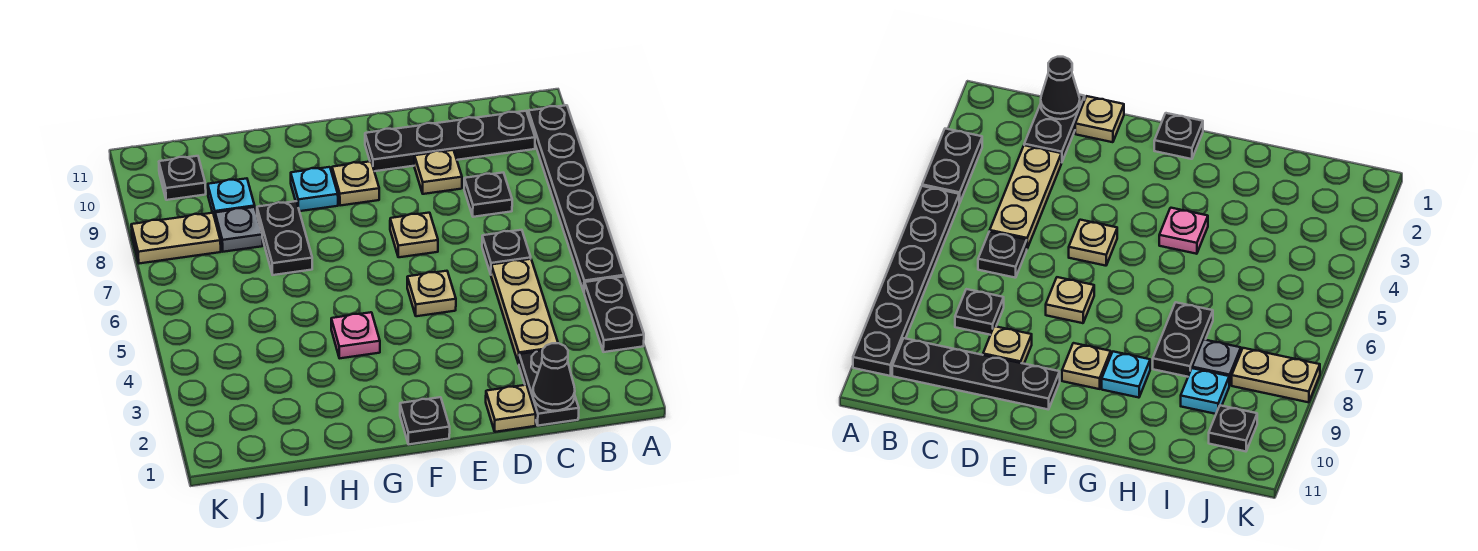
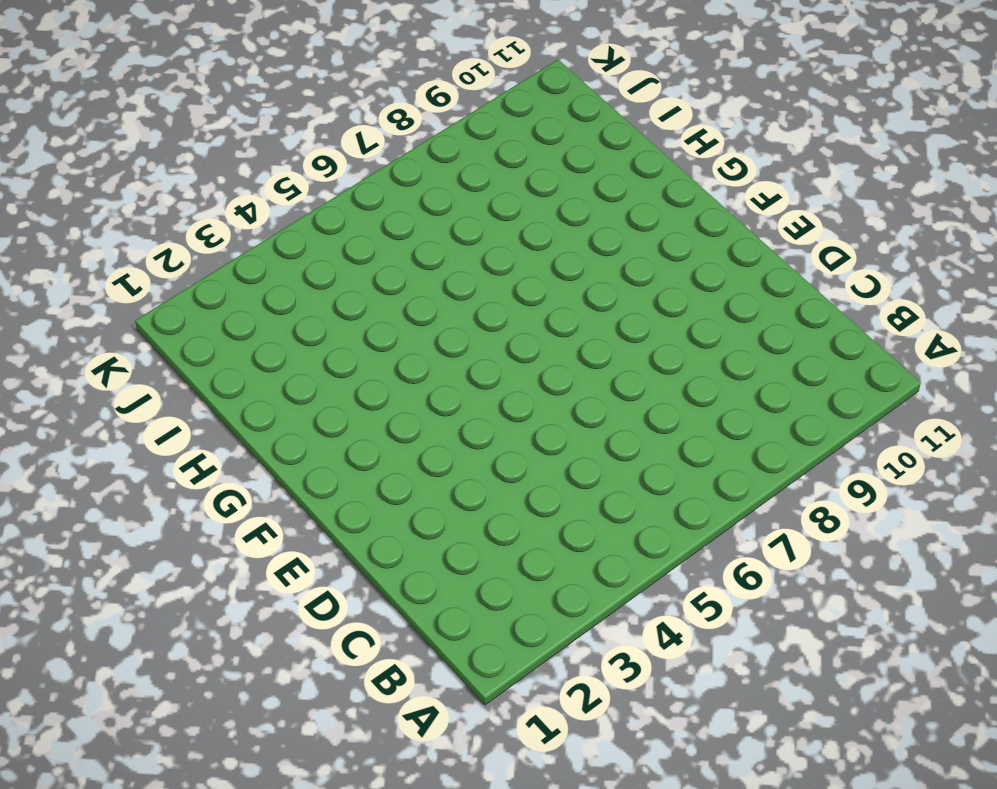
none -> black 1x2 plate [584,277,644,352]
none -> black 1x6 plate [528,105,624,291]
none -> black 1x4 plate [365,111,535,171]

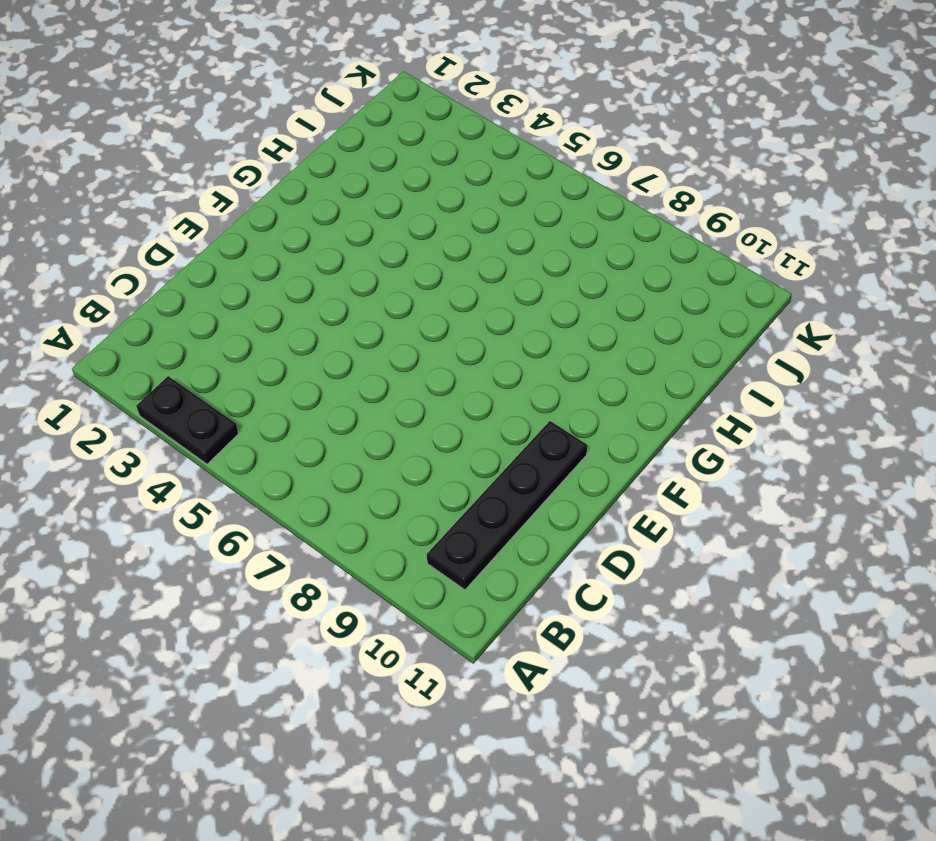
none -> black 1x6 plate [528,105,624,291]
none -> black 1x2 plate [519,350,579,426]
none -> tan 1x3 plate [491,259,558,364]

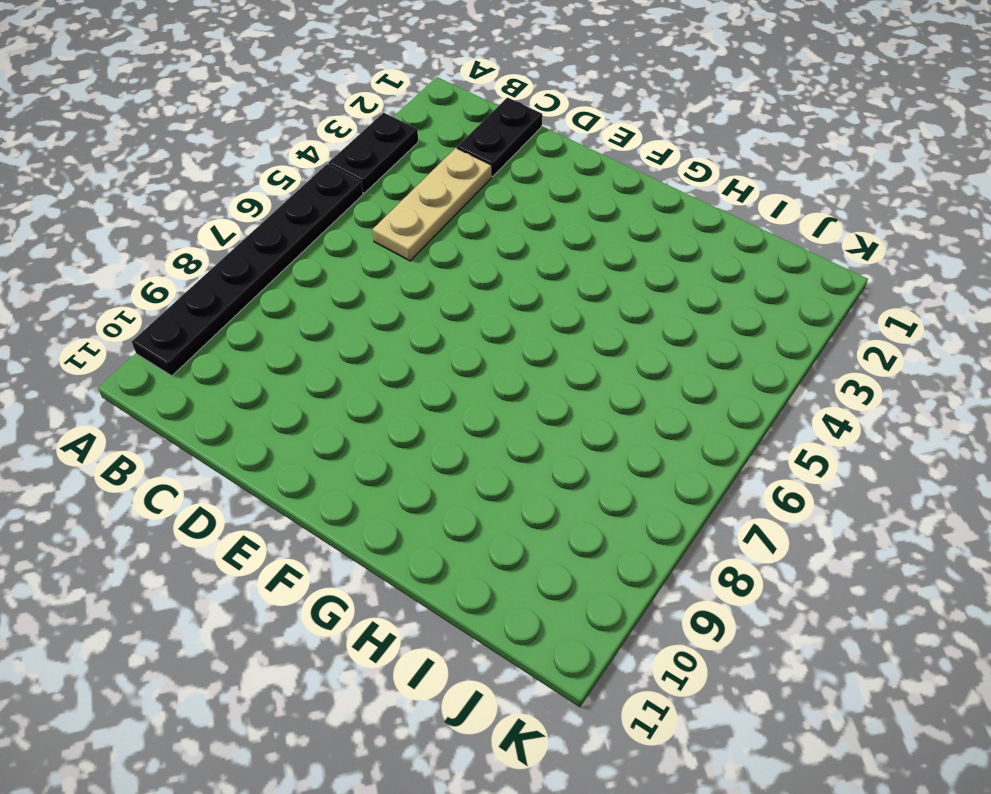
none -> black 1x4 plate [365,111,535,171]
none -> black 1x1 plate [482,230,531,274]
none -> black 1x1 plate [464,173,512,217]

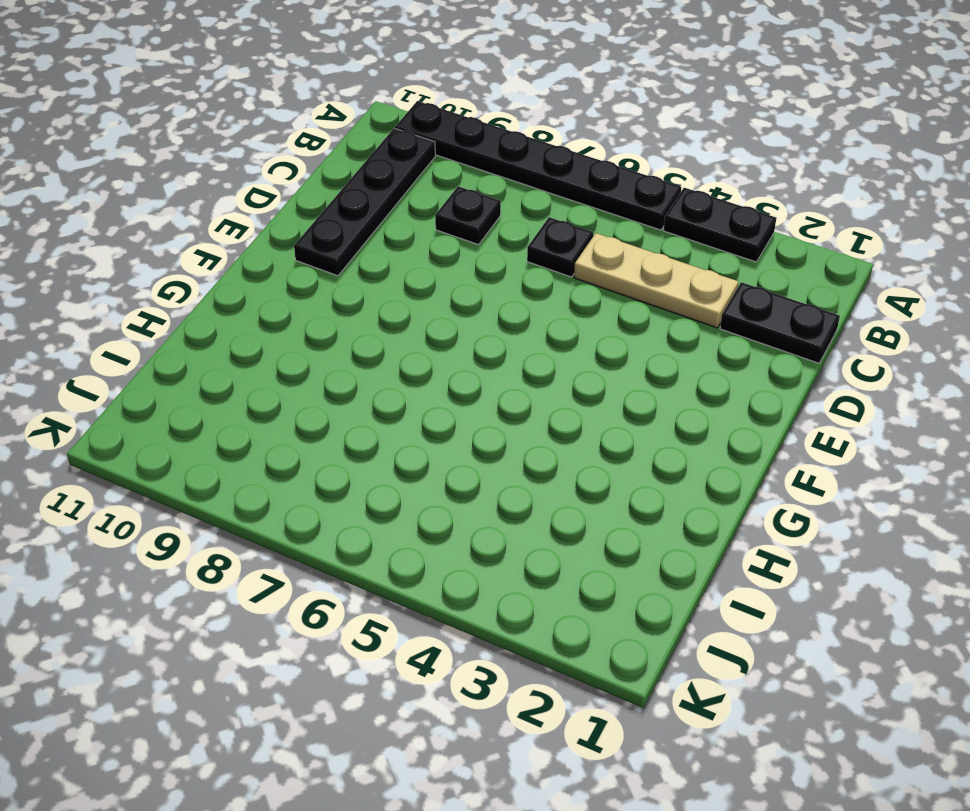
none -> tan 1x1 plate [486,385,536,432]
none -> tan 1x1 plate [414,150,462,194]
none -> tan 1x1 plate [407,271,456,316]

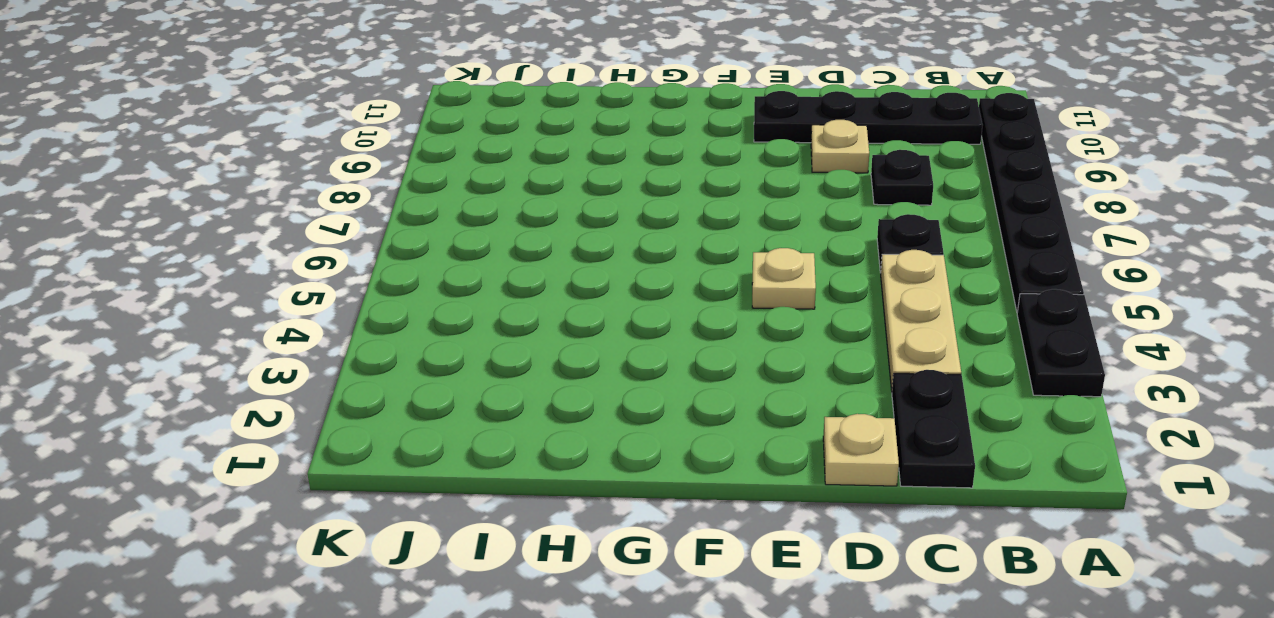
none -> tan 1x1 plate [390,213,438,257]
none -> black 1x1 plate [400,397,450,444]
none -> tan 1x1 plate [332,161,379,206]

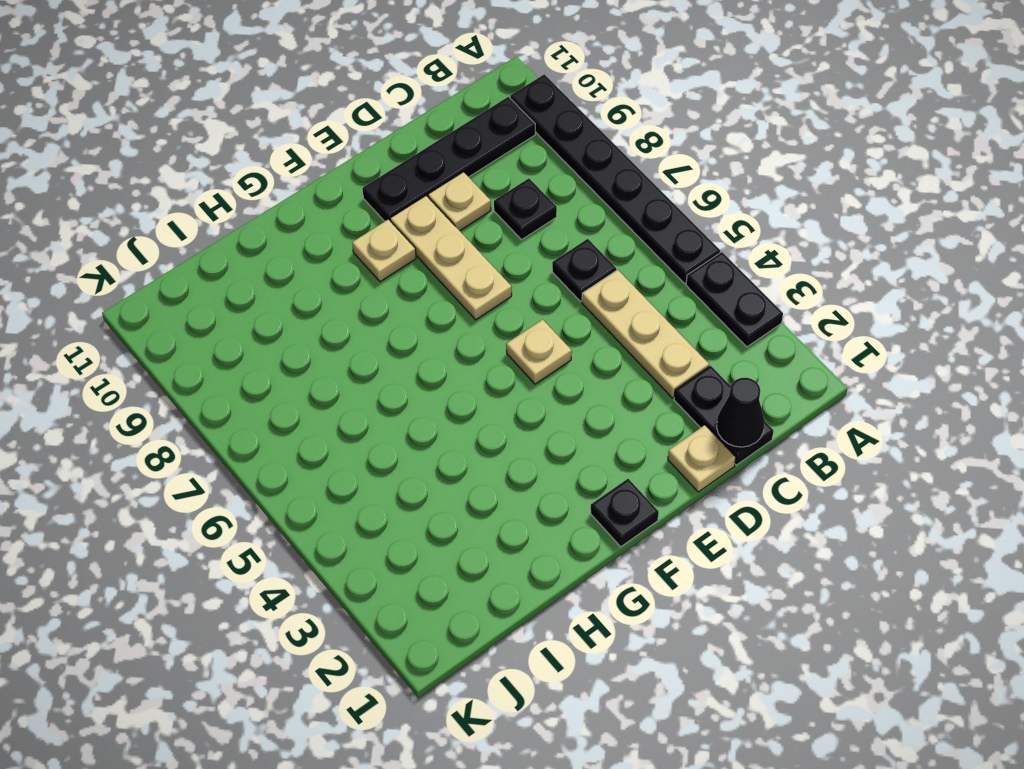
tan 1x3 plate [390,196,512,320] -> tan 1x1 plate [390,213,438,257]
none -> pink 1x1 plate [331,312,380,358]
none -> cyan 1x1 plate [291,167,338,211]
none -> black 1x2 plate [257,201,312,275]

